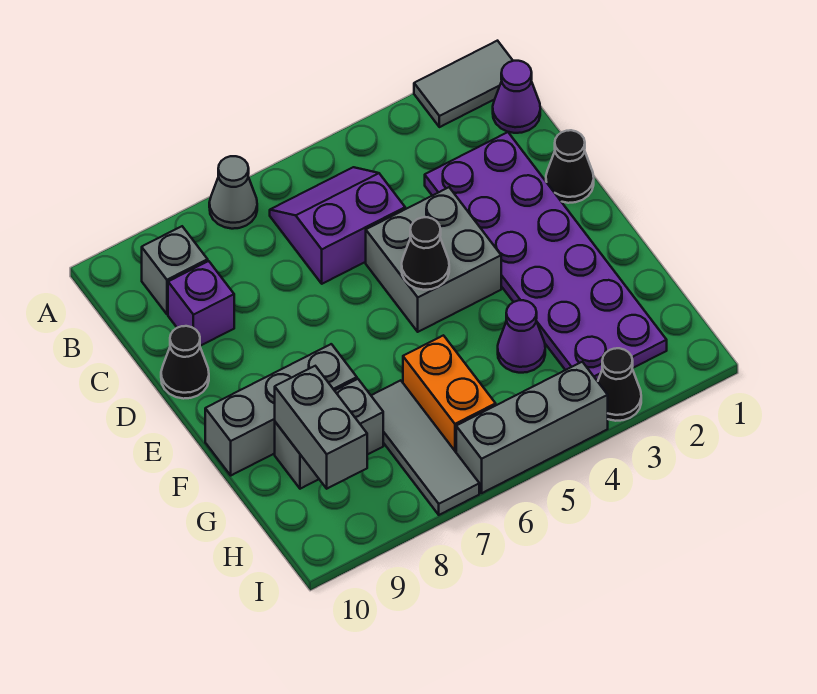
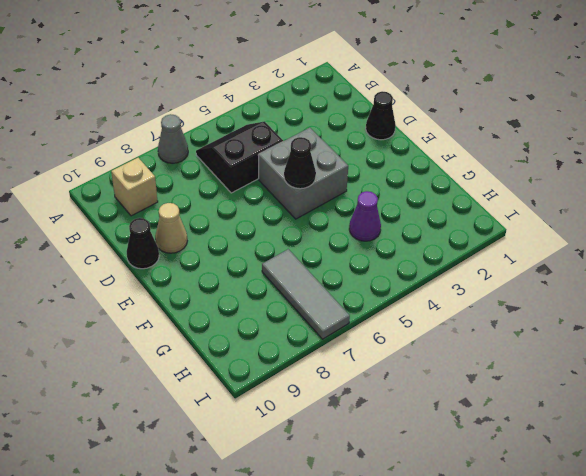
black 2x2 slope [196,121,283,193] -> purple 2x2 slope [270,167,405,284]
tan 1x1 brick [111,158,158,216] -> grey 1x1 brick [142,226,208,314]
tan 1x1 cone [155,203,187,253] -> none
none -> grey 1x2 tile [414,41,513,127]
none -> purple 1x1 cone [493,61,540,133]
none -> purple 2x6 plate [425,132,667,381]

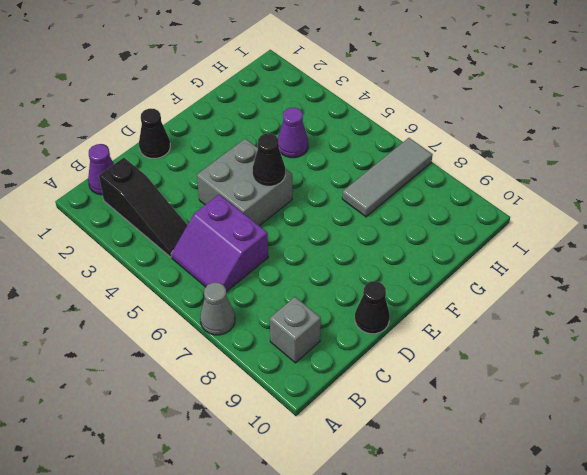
black 1x3 slope [99,158,187,257] -> none
none -> grey 1x2 tile [414,41,513,127]
none -> purple 2x6 plate [425,132,667,381]
none -> purple 1x1 brick [168,261,234,346]

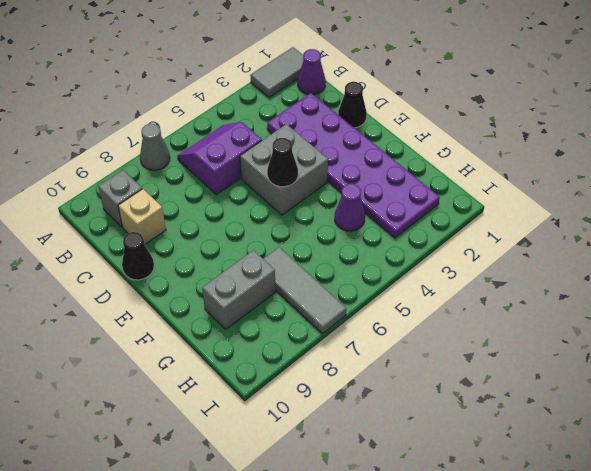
tan 1x1 brick [118,189,166,244] -> purple 1x1 brick [168,261,234,346]
none -> grey 1x3 brick [205,344,357,475]
none -> orange 1x2 brick [403,335,496,452]
none -> black 1x1 cone [598,348,641,421]

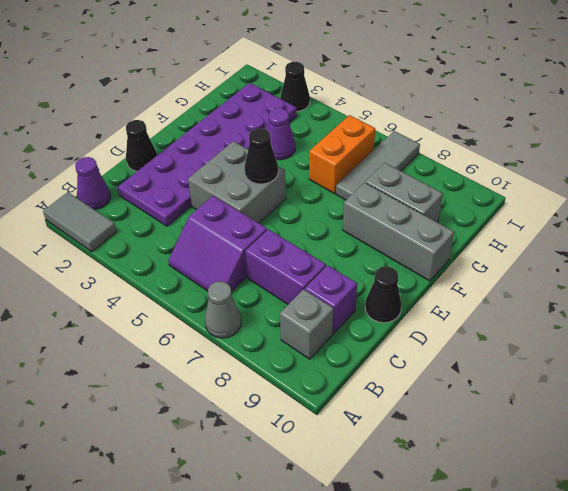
purple 1x2 brick [245,229,326,304] -> none
none -> grey 1x3 brick [456,362,608,493]
none -> grey 1x2 brick [275,366,367,489]

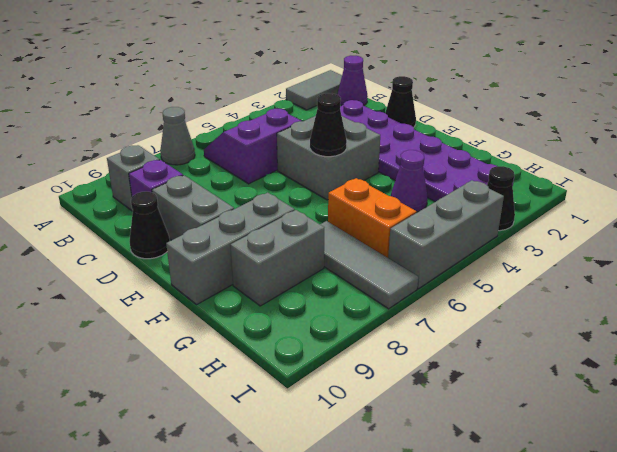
grey 1x2 brick [152,175,234,240] -> grey 1x2 brick moved to [275,366,367,489]

